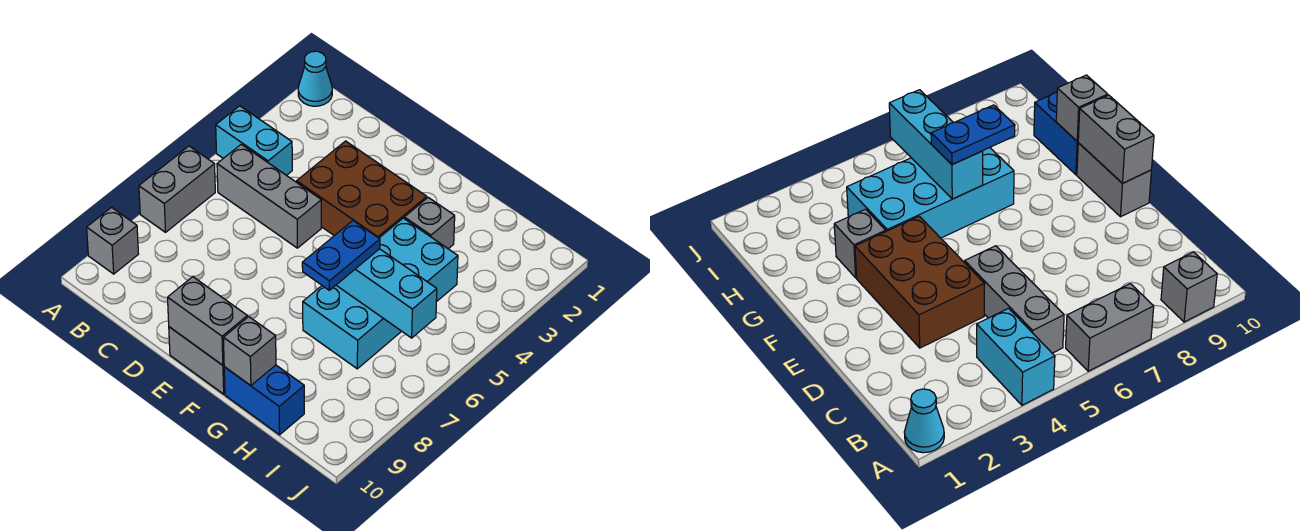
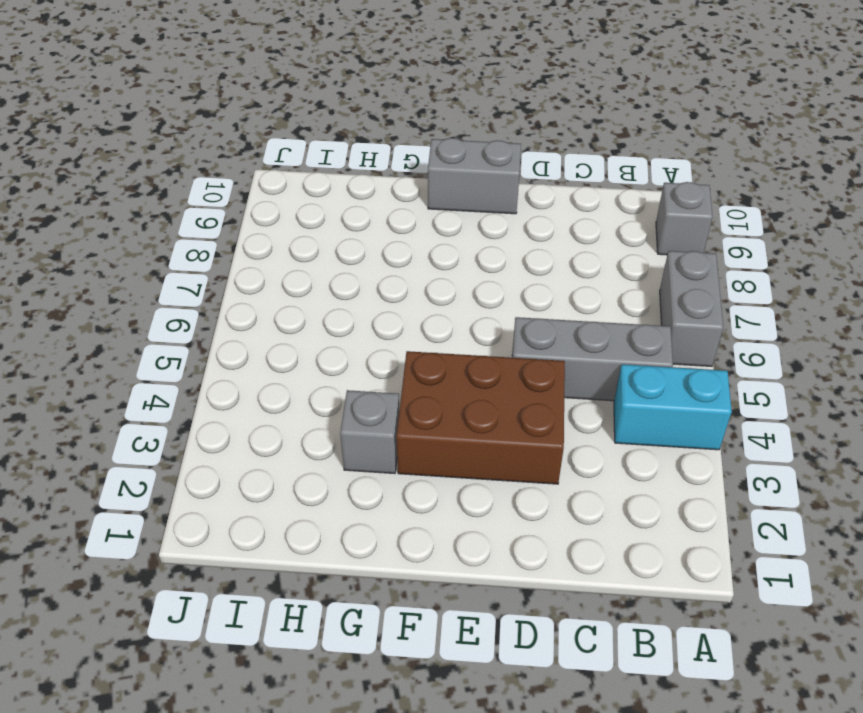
none -> cyan 1x1 cone [298,51,332,106]
none -> cyan 2x4 brick [303,218,458,369]
none -> blue 1x2 brick [224,365,304,435]

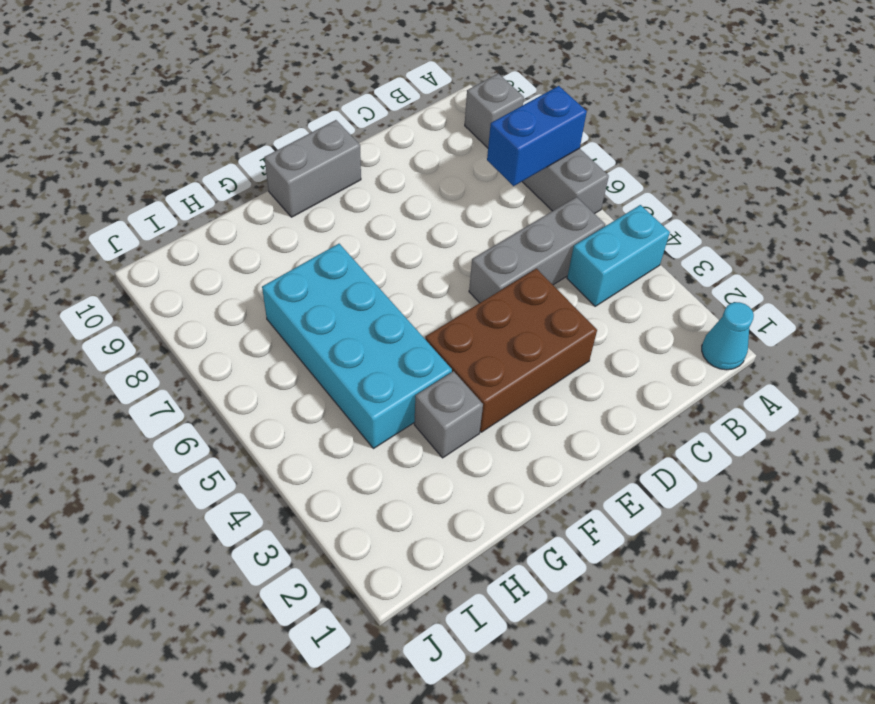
blue 1x2 brick [487,86,587,186] -> blue 1x2 brick moved to [224,365,304,435]
none -> grey 1x2 brick [168,277,247,365]
none -> cyan 1x3 brick [337,249,437,338]
none -> grey 1x1 brick [223,317,276,386]

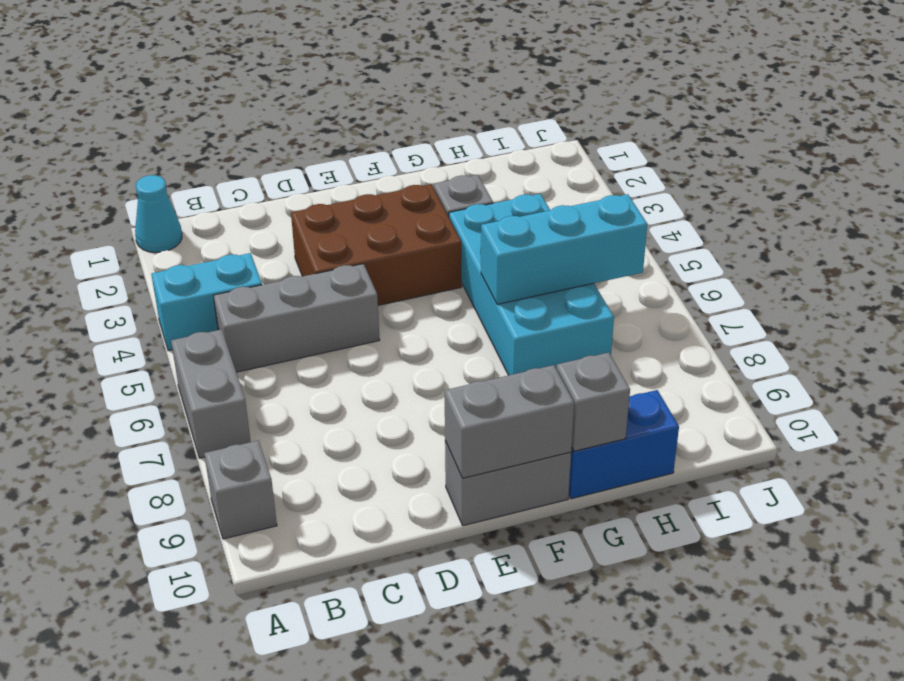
none -> blue 1x2 plate [302,221,380,290]

